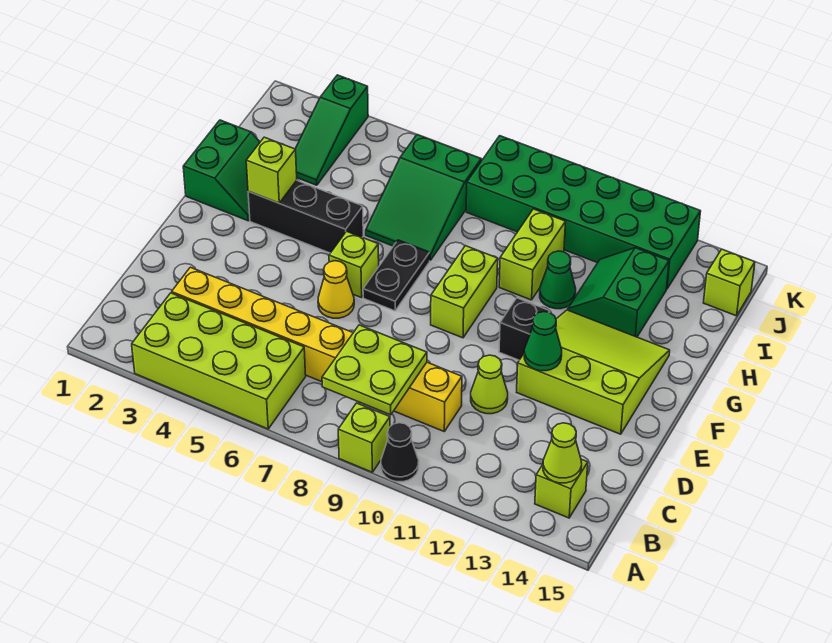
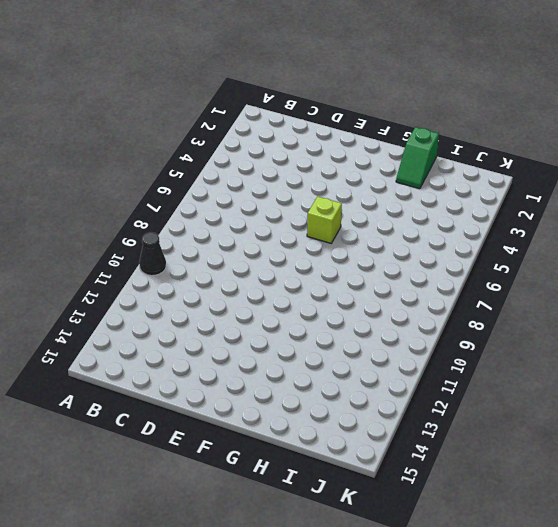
green 1x2 slope [396,127,439,189] -> green 2x2 slope [183,120,260,221]
none -> lime 2x4 brick [132,293,306,429]
none -> lime 1x1 brick [338,403,390,472]
none -> lime 1x1 brick [535,459,588,518]

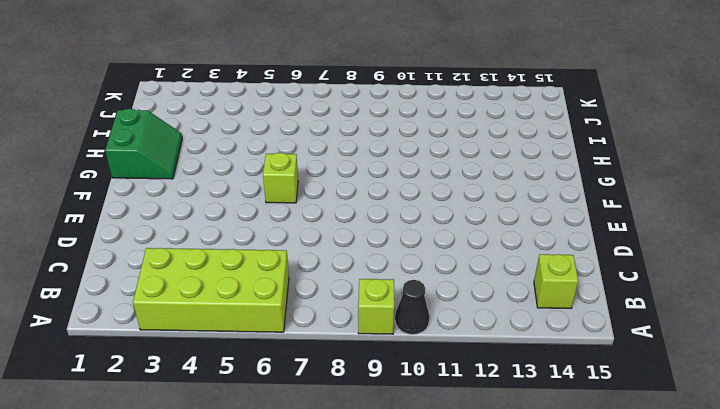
none -> yellow 1x8 brick [172,267,462,431]
none -> lime 1x1 cone [471,355,508,414]
none -> yellow 1x1 cone [318,261,354,318]

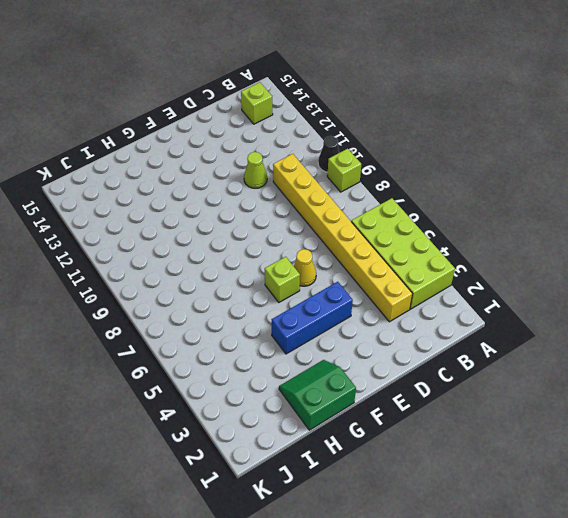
blue 1x3 brick [272,282,353,354] -> black 1x3 brick [248,181,363,253]
none -> lime 3x3 slope [517,310,670,434]
none -> black 1x2 plate [363,240,430,311]
none -> lime 1x2 brick [431,246,498,338]

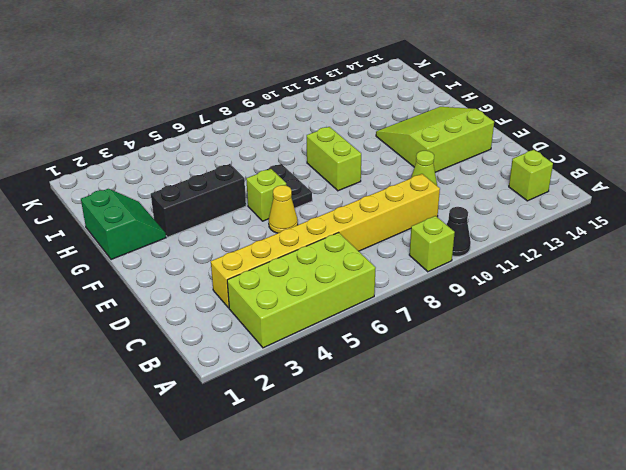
none -> black 1x1 brick [499,298,550,360]
none -> green 2x3 slope [366,135,481,260]
none -> lime 1x2 brick [499,209,566,300]

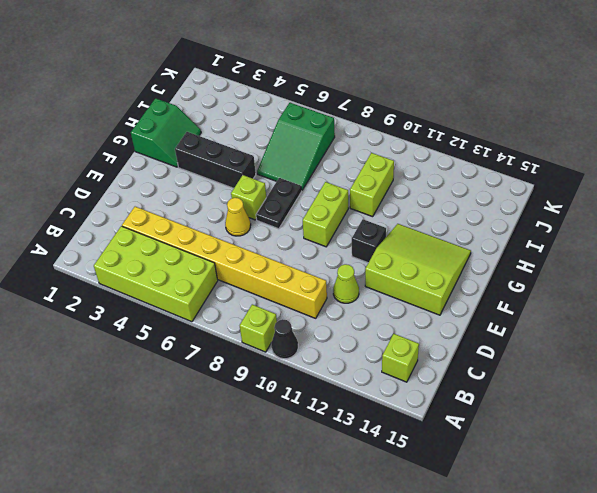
none -> green 1x1 cone [540,251,576,309]
none -> green 2x2 slope [568,248,669,337]
none -> green 1x3 slope [295,75,368,185]

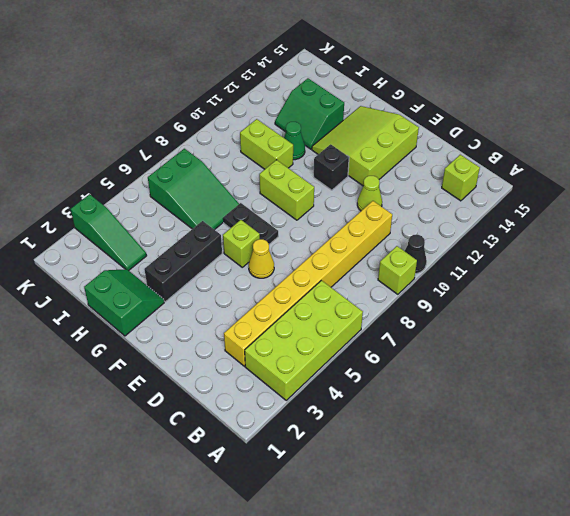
none -> green 2x6 brick [466,136,701,288]
none -> lime 1x1 brick [703,249,755,316]
none -> lime 2x2 plate [322,325,427,415]

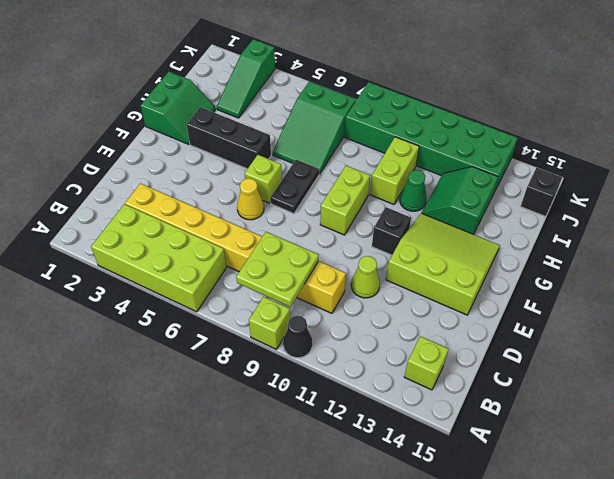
black 1x1 brick [521,168,562,217] -> lime 1x1 brick [703,249,755,316]
none -> lime 1x1 cone [543,423,582,483]
none -> green 1x1 cone [524,312,562,371]
none -> lime 1x1 brick [246,137,297,203]

